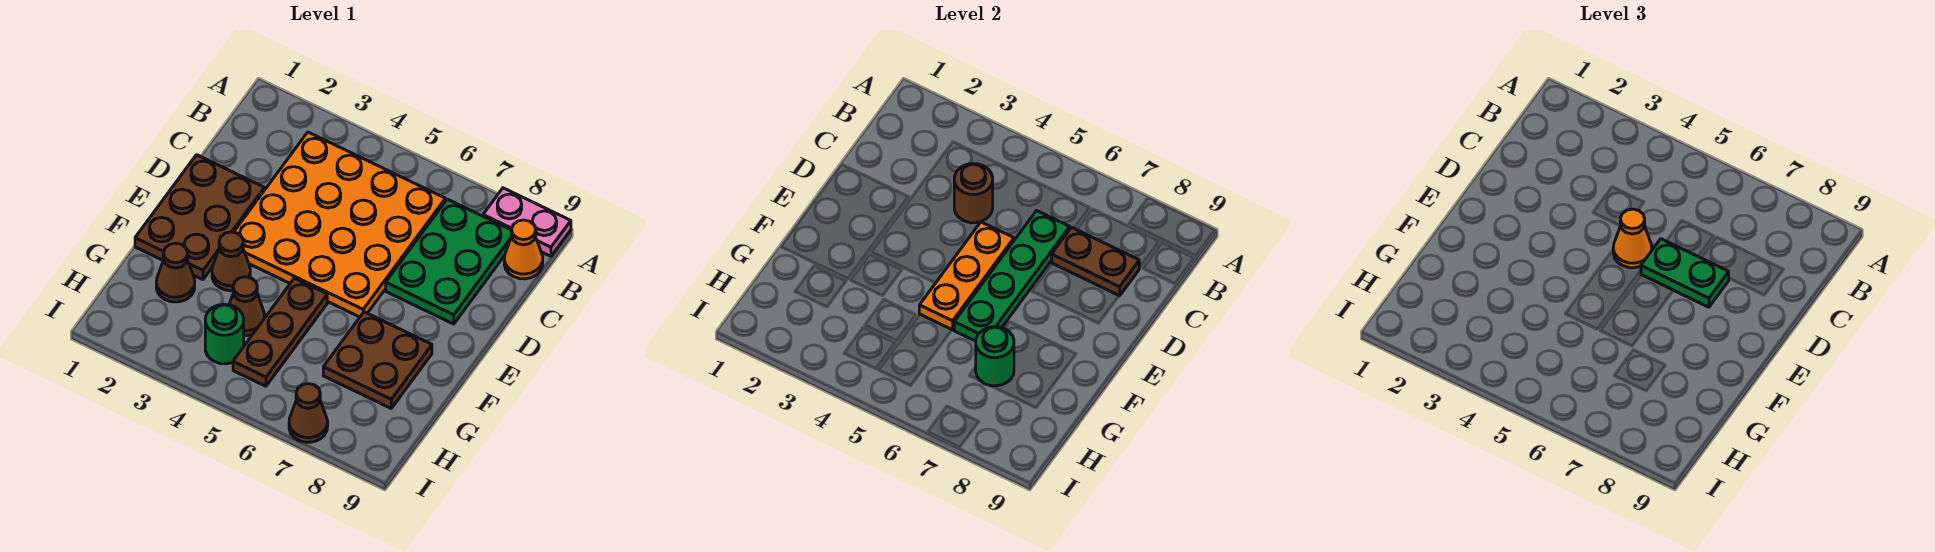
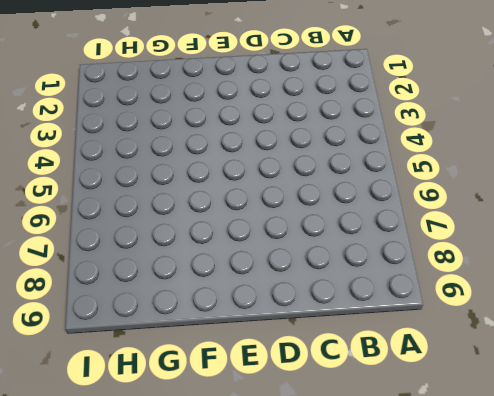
none -> pink 1x2 plate [483,188,571,256]
none -> orange 4x4 plate [234,132,446,317]
none -> green 2x3 plate [386,199,512,324]

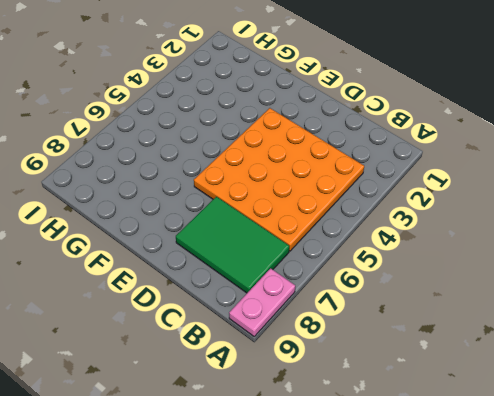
green 2x3 tile [176,197,289,293] -> green 2x3 plate [386,199,512,324]
none -> orange 1x1 cone [504,220,543,279]
none -> brown 2x3 plate [135,155,264,280]
none -> brown 1x1 cone [212,232,250,291]

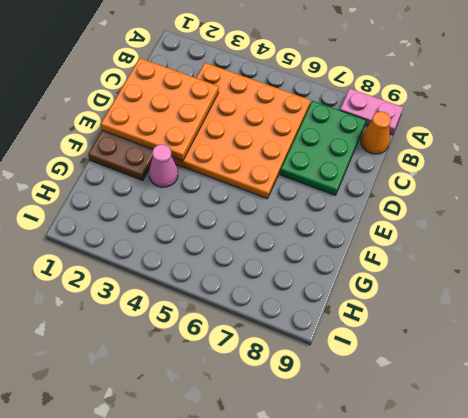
orange 3x3 plate [101,58,219,161] -> none
pink 1x1 cone [149,144,178,187] -> brown 1x1 cone [212,232,250,291]
none -> brown 1x3 plate [233,278,327,386]
none -> brown 2x2 plate [323,312,432,408]
none -> brown 1x1 cone [156,243,195,302]

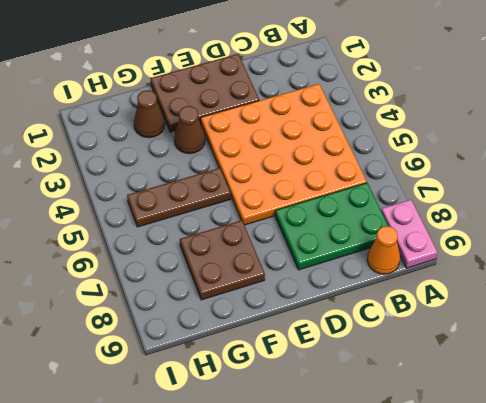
none -> brown 1x1 cone [229,277,265,336]
none -> green 1x1 round brick [205,304,244,364]
none -> brown 1x1 cone [289,384,328,442]

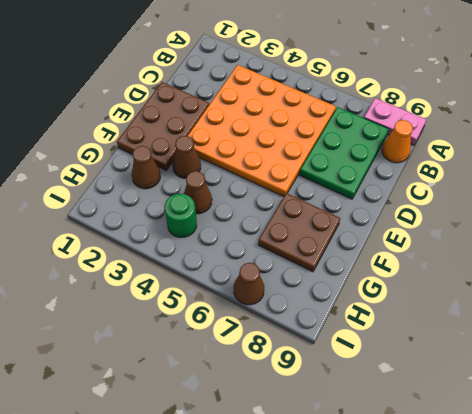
none -> brown 1x3 plate [233,278,327,386]
none -> brown 1x1 round brick [954,164,993,223]
none -> green 1x4 plate [954,211,1070,341]

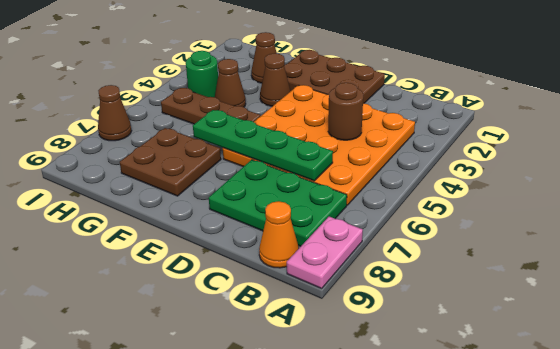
none -> brown 1x2 plate [1052,227,1139,296]
none -> orange 1x3 plate [919,222,1014,330]
none -> green 1x1 round brick [976,327,1014,386]

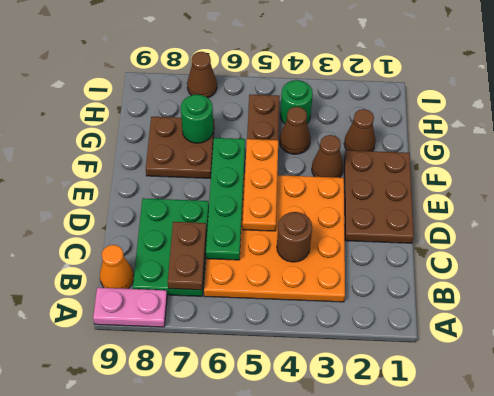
brown 1x2 plate [168,222,206,290] -> brown 1x2 plate turned to [1052,227,1139,296]
none -> orange 1x1 cone [1613,209,1652,268]
none -> green 1x2 plate [1641,239,1729,307]

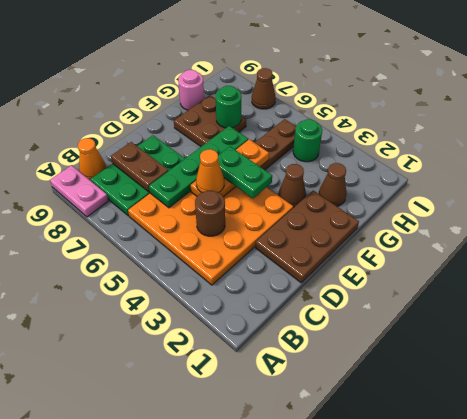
green 1x2 plate [218,146,272,198] -> green 1x2 plate moved to [1641,239,1729,307]
pink 1x1 round brick [178,70,204,110] -> none
none -> brown 1x1 cone [229,277,265,336]

